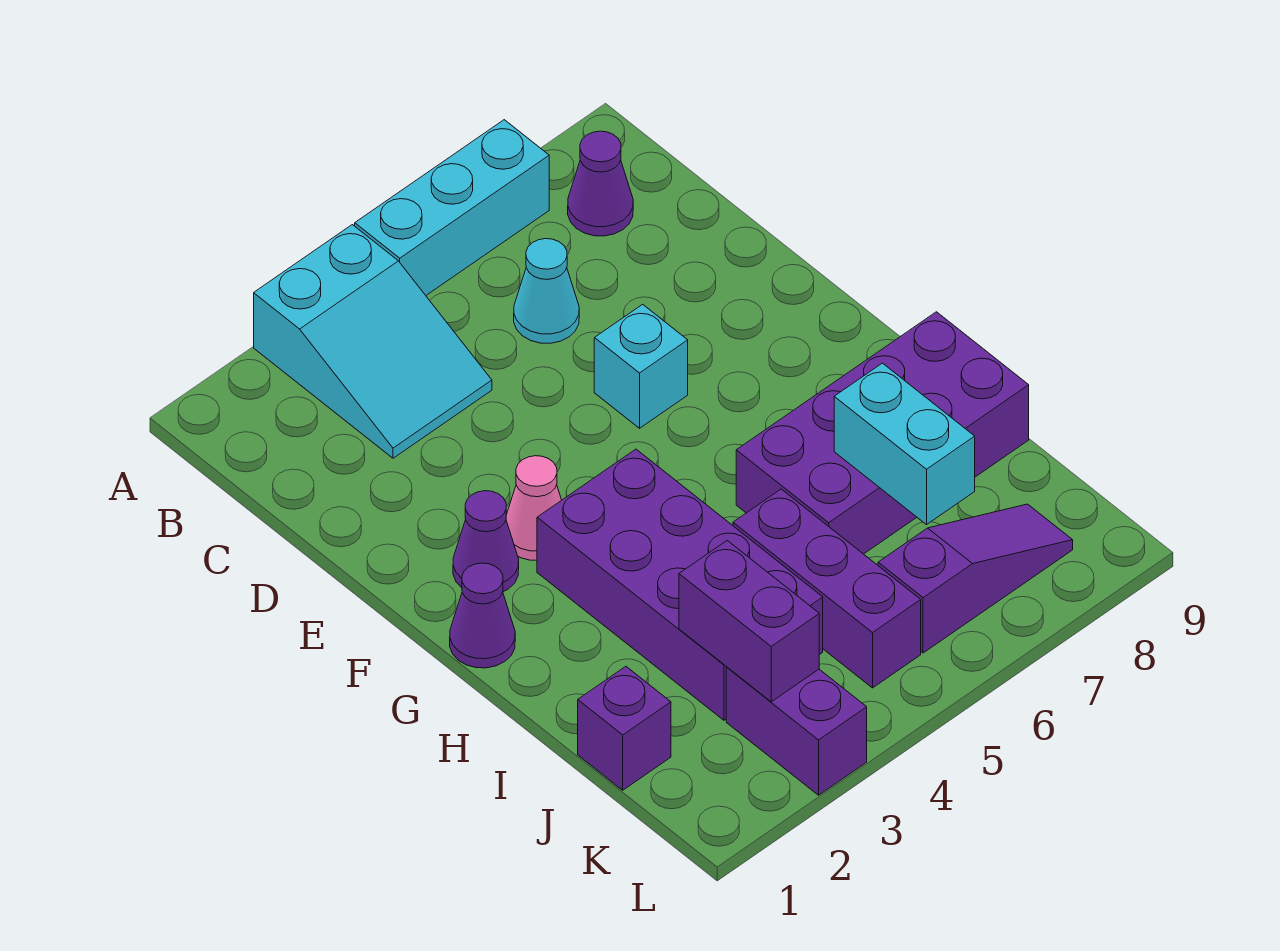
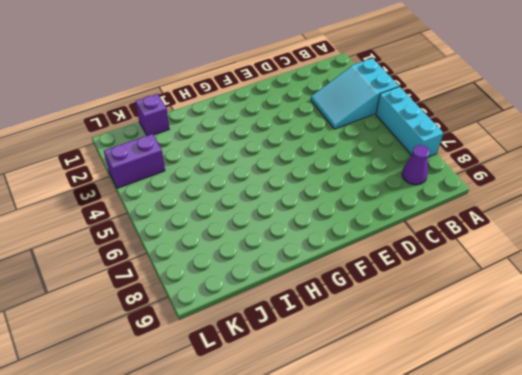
none -> cyan 1x1 cone [514,239,579,343]
none -> cyan 1x1 brick [594,304,688,428]
none -> purple 1x1 cone [453,491,519,592]

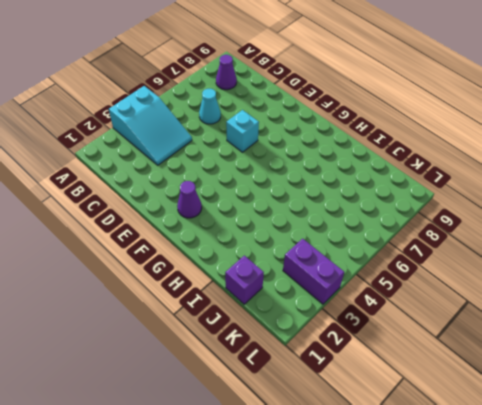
none -> cyan 1x3 brick [355,120,549,295]
none -> pink 1x1 cone [506,456,561,560]
none -> purple 1x1 cone [450,563,515,668]

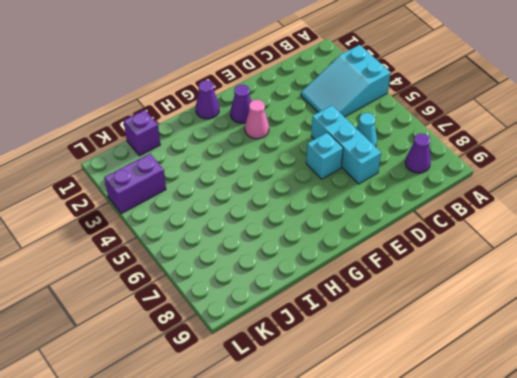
cyan 1x3 brick [311,106,381,184] -> cyan 1x3 brick moved to [355,120,549,295]
none -> purple 2x4 brick [537,449,823,720]
none -> purple 2x4 brick [736,312,1029,554]
none -> purple 1x3 brick [733,489,921,688]

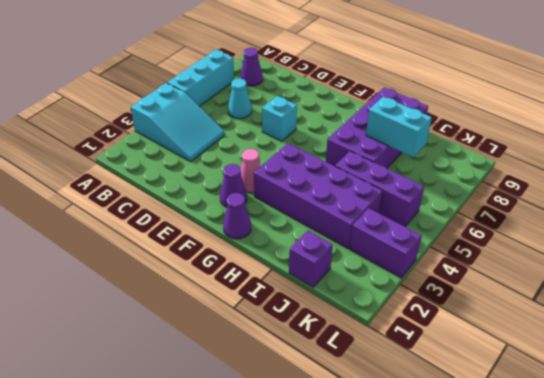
none -> purple 1x3 slope [878,504,1073,653]
none -> purple 1x2 brick [679,541,819,702]

